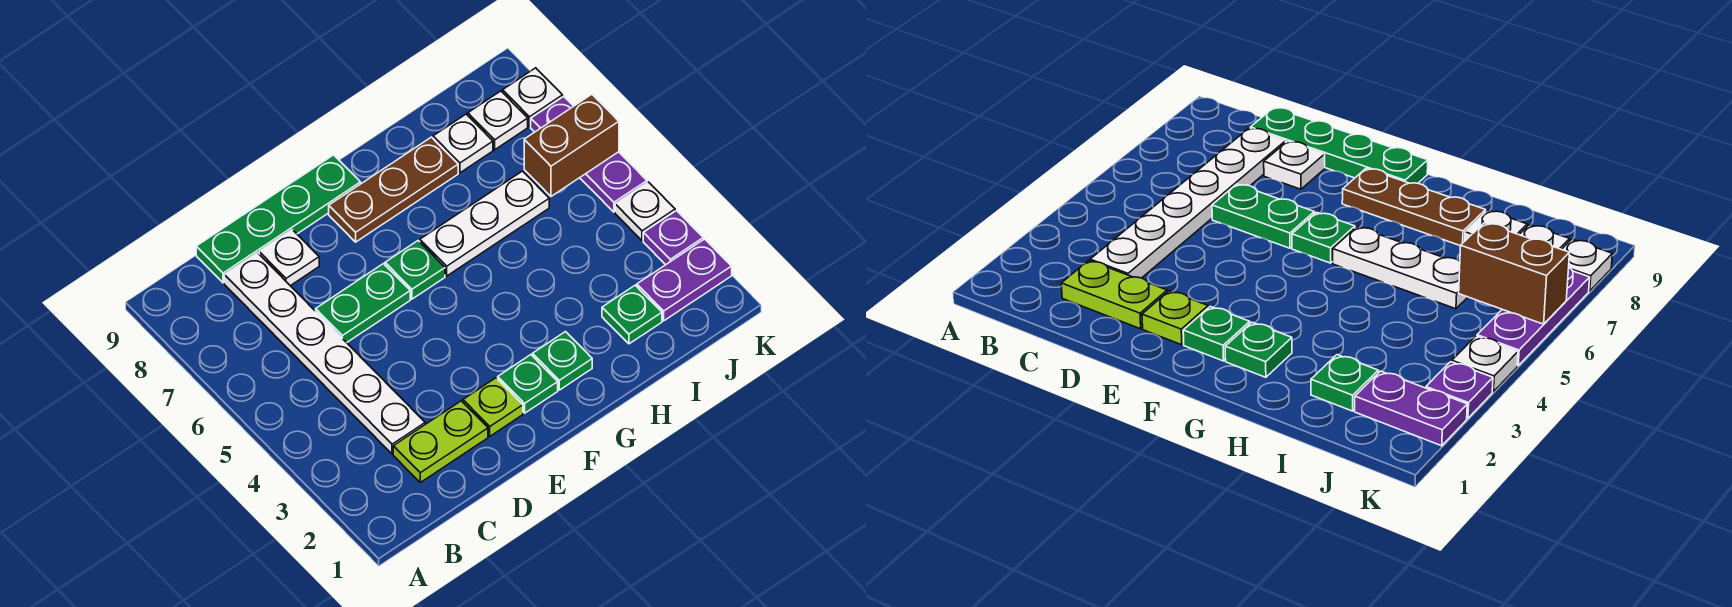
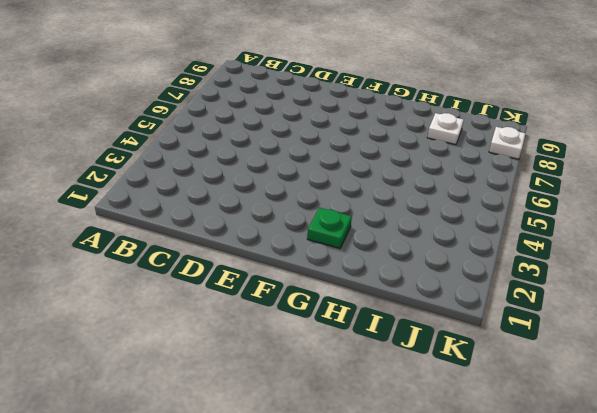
none -> lime 1x2 plate [393,401,488,482]
none -> white 1x6 plate [224,253,425,454]
none -> green 1x4 plate [196,155,361,283]

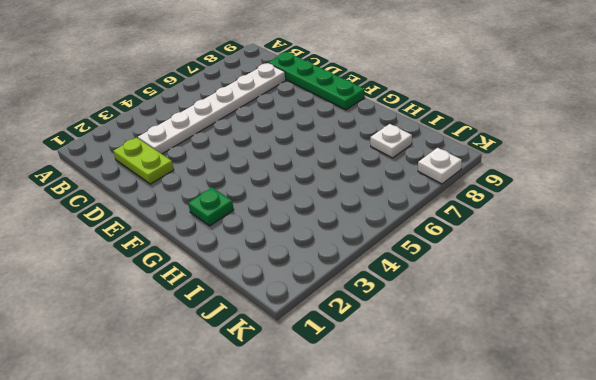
none -> green 1x2 plate [316,264,410,343]
none -> white 1x1 plate [259,230,319,286]
none -> lime 1x1 plate [463,378,523,436]

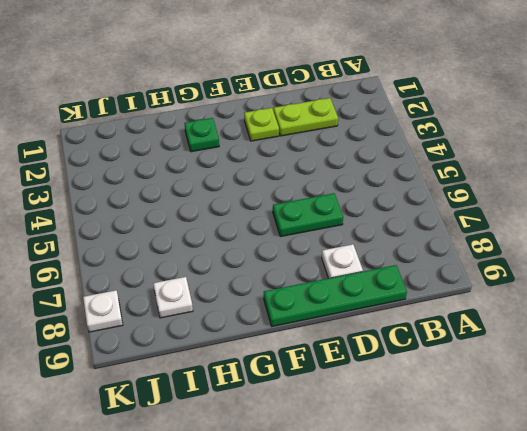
none -> white 1x6 plate [224,253,425,454]
none -> green 1x1 plate [498,355,558,413]
none -> green 1x1 plate [385,241,445,299]

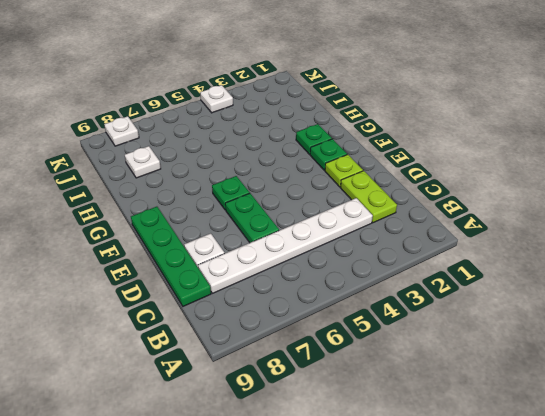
none -> brown 1x3 plate [329,137,458,242]
none -> white 1x3 plate [420,171,549,276]
none -> green 1x1 plate [602,285,662,344]

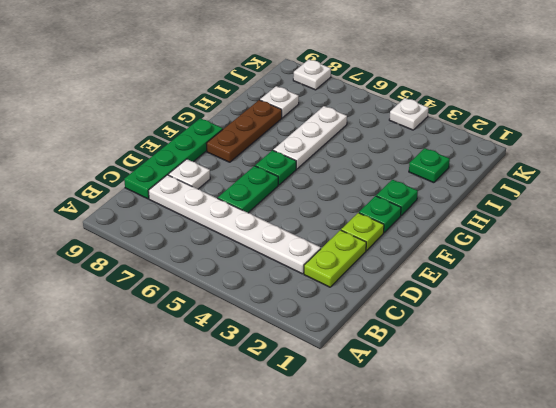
none -> purple 1x2 plate [637,239,732,321]
none -> white 1x1 plate [468,91,528,150]
none -> purple 1x1 plate [643,211,703,265]

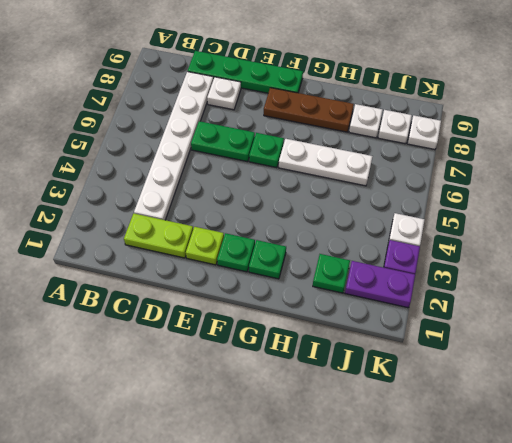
none -> purple 1x3 plate [531,97,647,212]
none -> brown 1x2 brick [524,94,619,196]

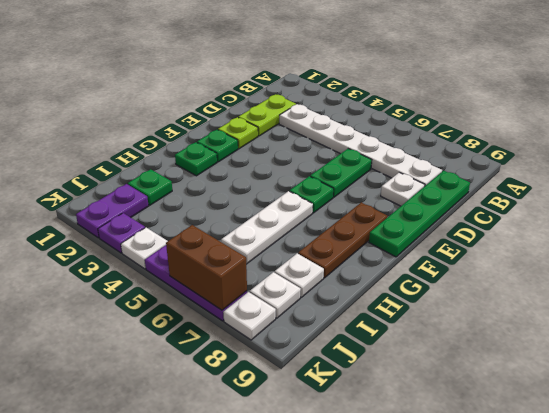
brown 1x2 brick [166,225,247,310] -> brown 1x2 brick turned to [524,94,619,196]

